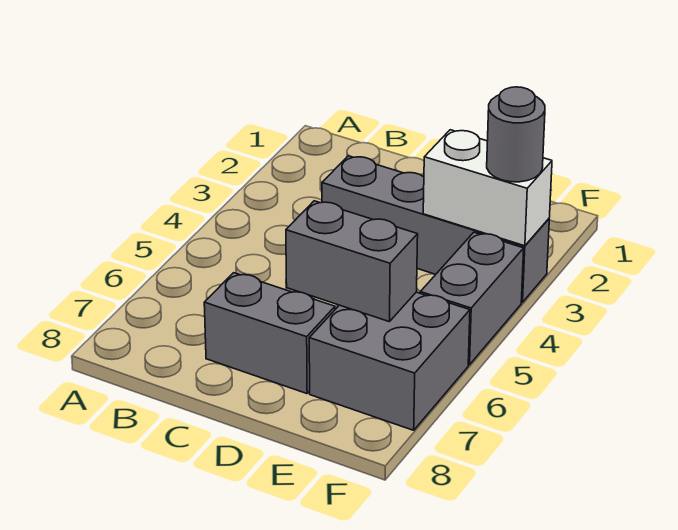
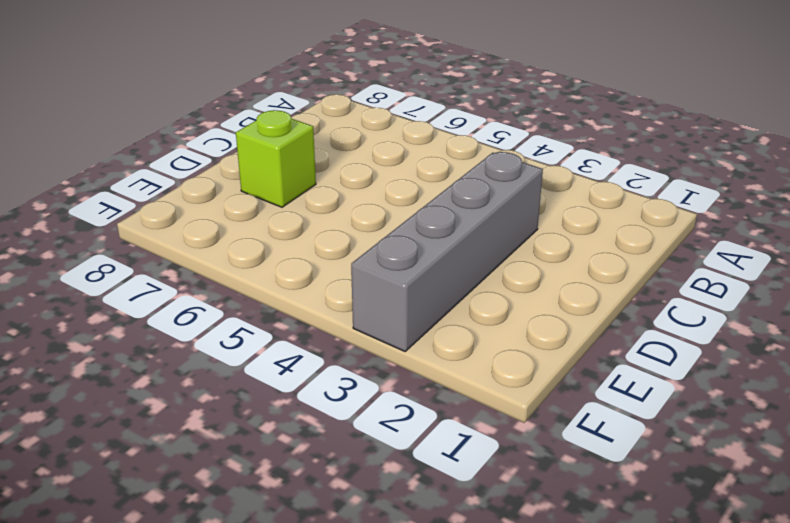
lime 1x1 brick [236,110,316,207] -> grey 1x2 brick [204,273,335,394]
none -> grey 2x2 brick [309,292,470,430]
none -> grey 1x2 brick [420,232,524,365]

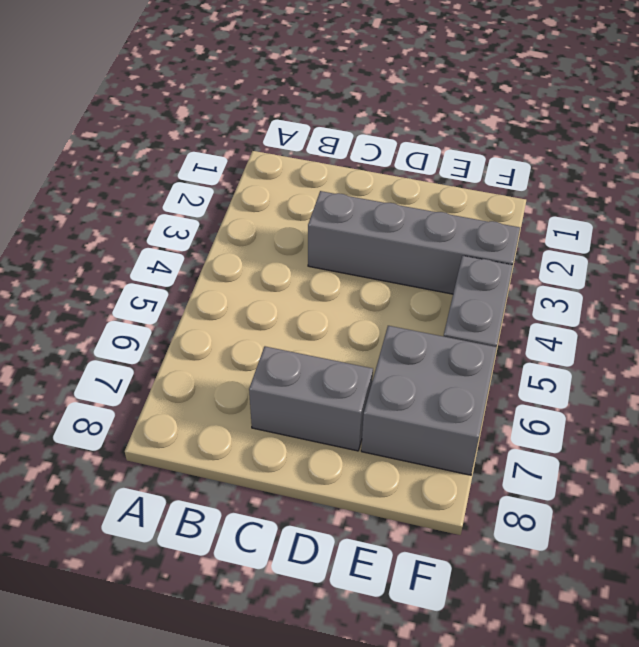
none -> grey 1x2 brick [286,201,418,322]
none -> white 1x2 brick [423,130,552,246]

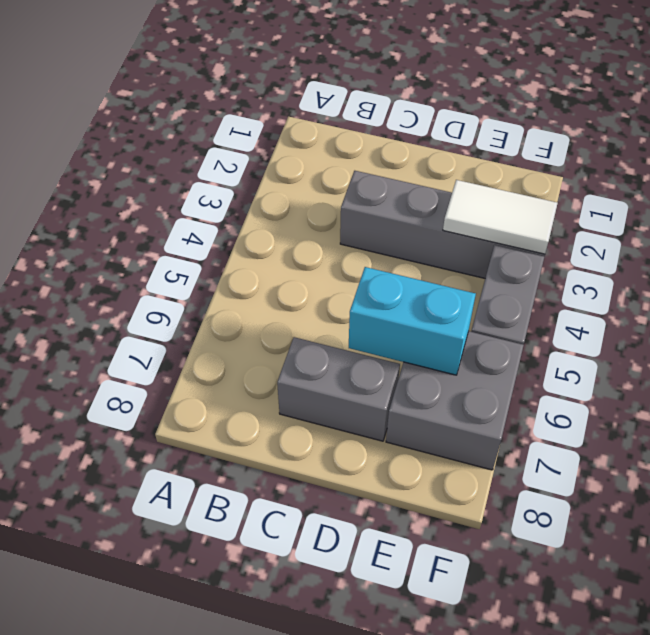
cyan 1x2 brick [349,267,476,375] -> grey 1x2 brick [286,201,418,322]
white 1x2 tile [443,180,558,254] -> white 1x2 brick [423,130,552,246]
none -> grey 1x1 round brick [487,87,545,182]

